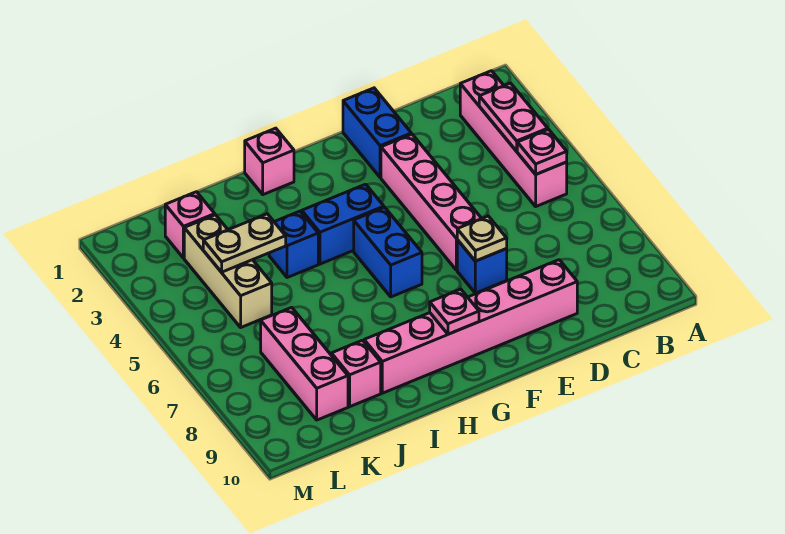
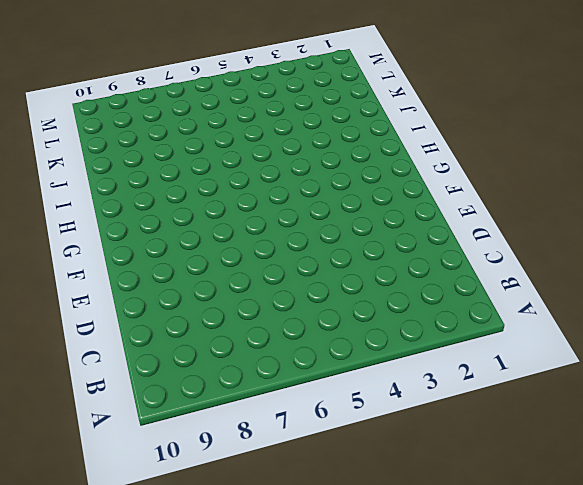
none -> pink 1x4 brick [460,71,567,206]
none -> pink 1x6 brick [364,260,577,393]
none -> blue 1x2 brick [343,88,411,178]

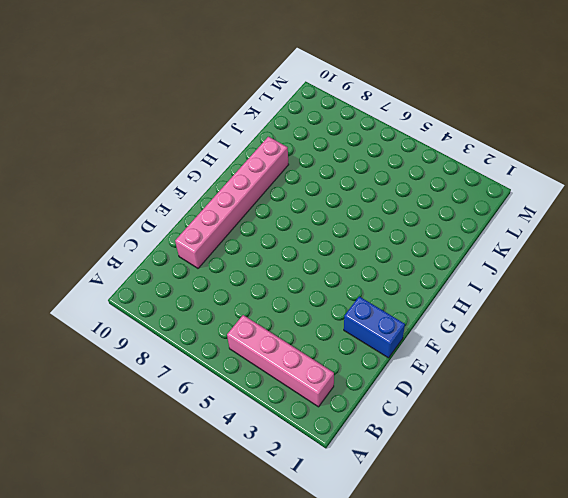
none -> pink 1x4 brick [381,134,482,270]
none -> blue 1x1 brick [457,240,507,293]
none -> blue 1x2 brick [302,184,384,264]

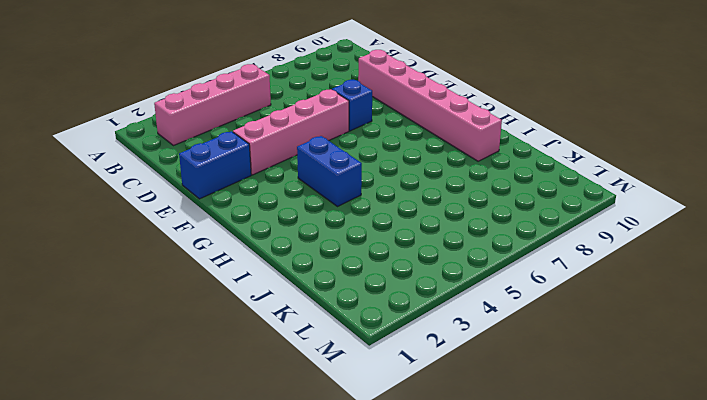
none -> blue 1x2 brick [354,207,422,297]
none -> pink 1x1 brick [245,128,294,195]
none -> blue 1x1 brick [269,211,318,278]

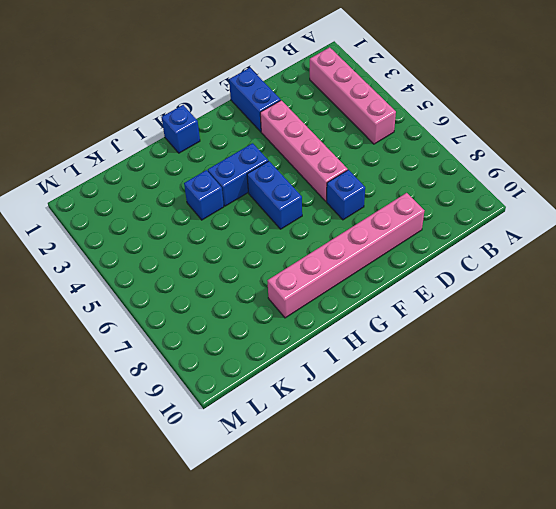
blue 1x1 brick [161,105,200,153] -> pink 1x1 brick [245,128,294,195]
none -> pink 1x1 brick [331,340,381,407]
none -> pink 1x1 brick [165,192,215,258]
none -> tan 1x3 brick [184,215,272,327]

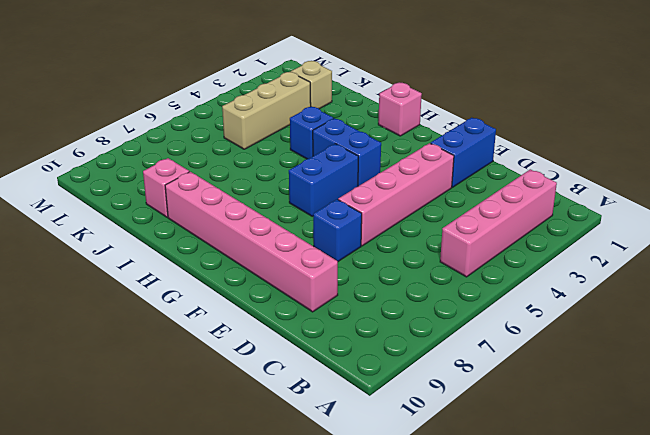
tan 1x1 brick [291,61,332,109] -> pink 1x1 brick [165,192,215,258]
none -> pink 1x3 brick [261,307,348,420]
none -> pink 1x2 plate [479,83,548,151]
none -> pink 1x1 plate [517,129,567,174]

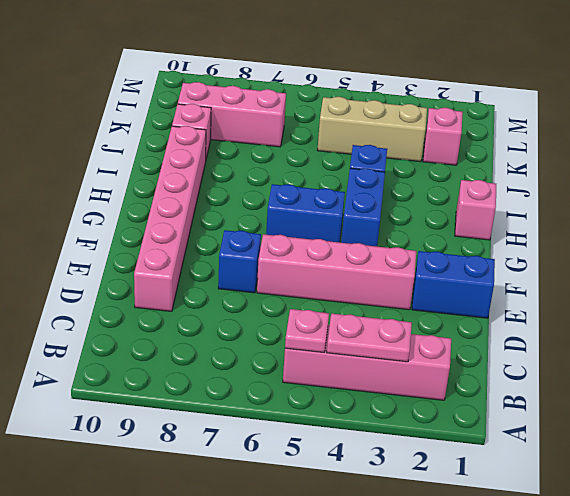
none -> tan 1x1 plate [457,216,507,261]
none -> pink 1x1 plate [430,289,479,334]
none -> tan 1x2 plate [203,214,286,272]

